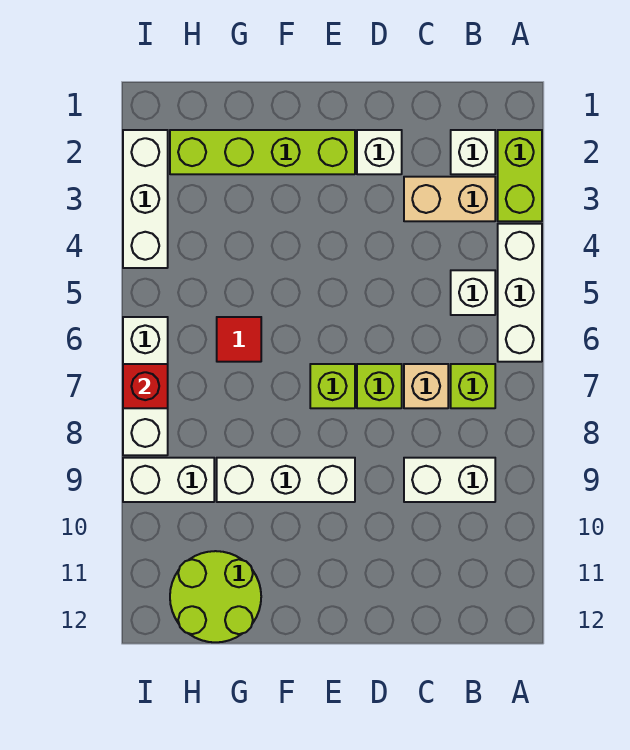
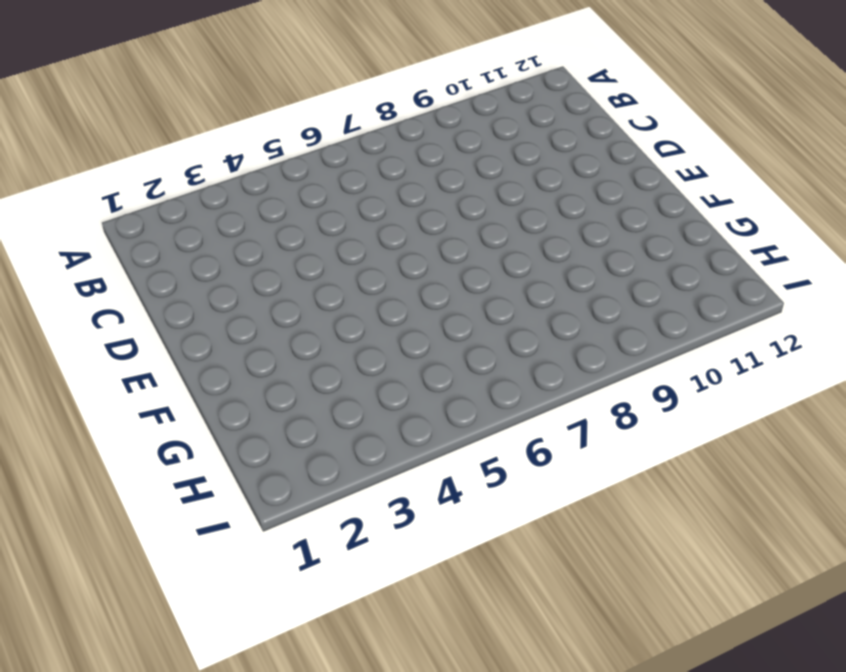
none -> lime 1x2 brick [498,130,542,221]
none -> white 1x3 brick [498,224,542,362]
none -> white 1x1 brick [451,130,495,174]

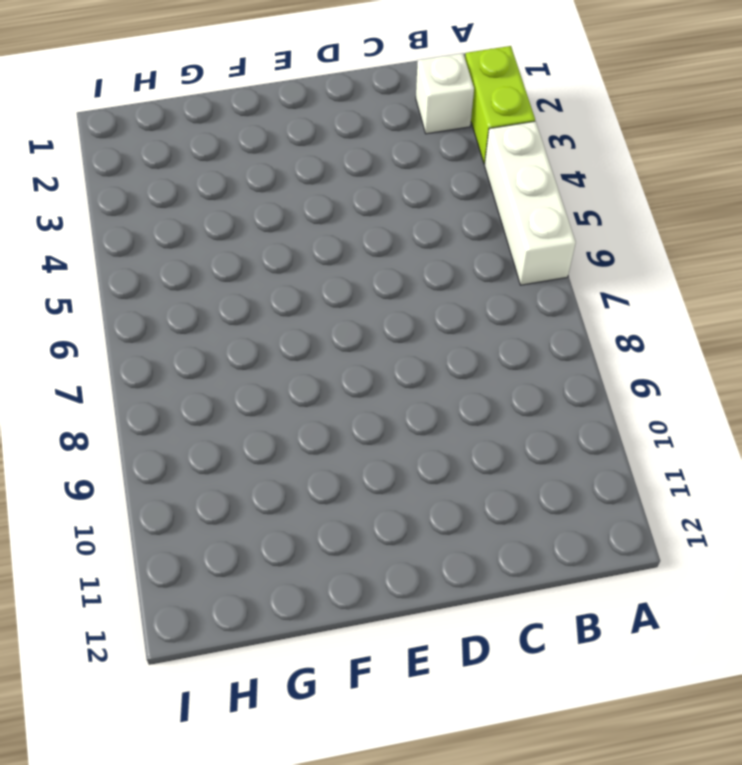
none -> tan 1x2 brick [404,177,495,221]
none -> white 1x1 brick [451,270,495,315]
none -> lime 1x1 brick [451,364,495,408]

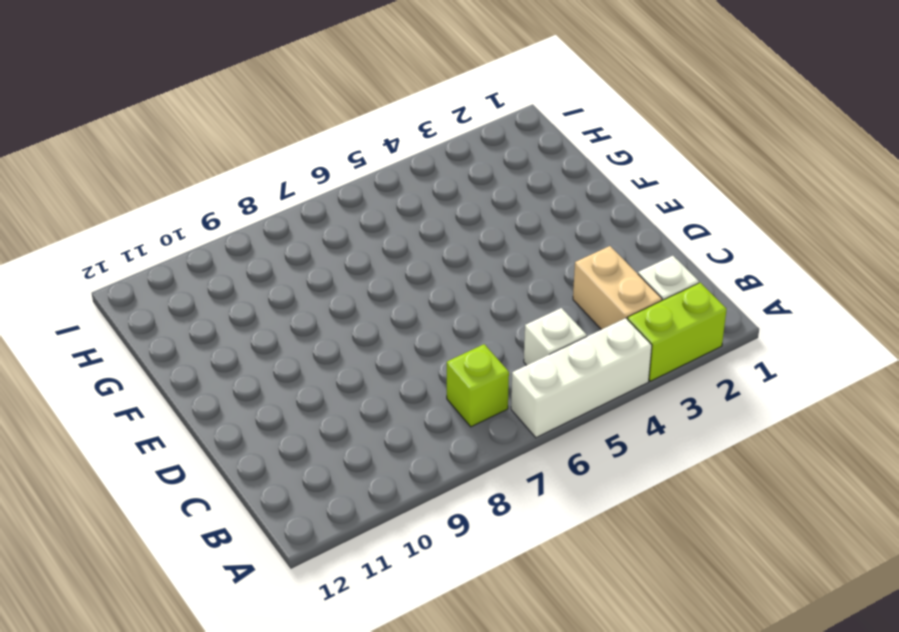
none -> white 1x2 brick [404,458,495,502]
none -> tan 1x1 brick [404,364,448,408]
none -> white 1x1 brick [357,130,402,174]

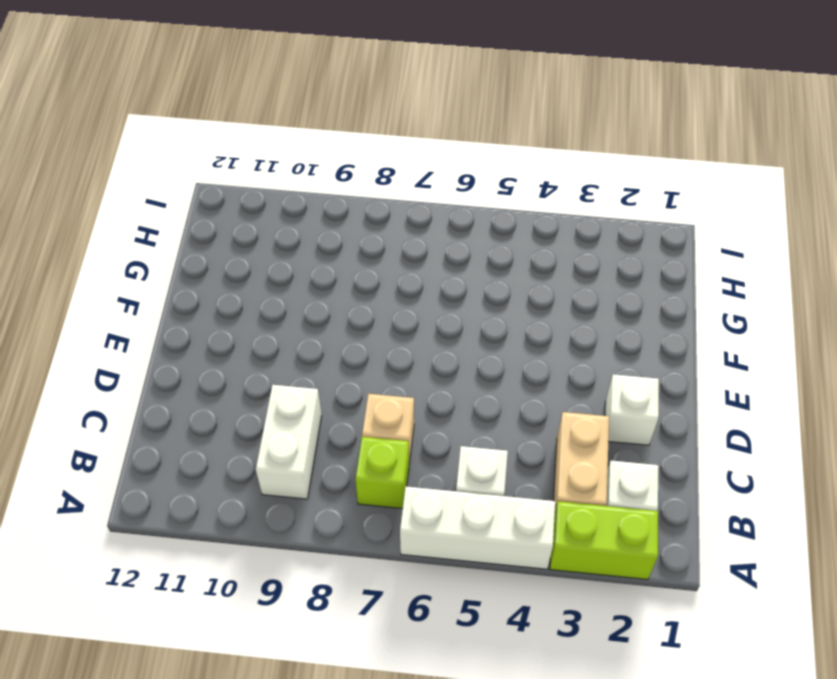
none -> lime 1x1 brick [357,364,402,408]
none -> lime 1x4 brick [170,130,355,174]
none -> lime 1x1 brick [310,364,355,408]

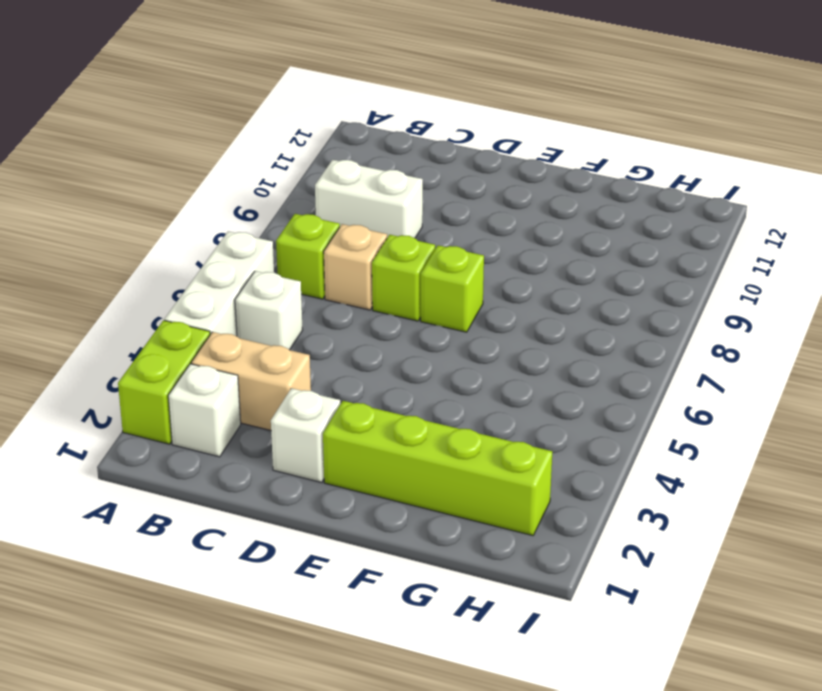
none -> white 1x3 brick [217,458,355,502]
none -> red 1x1 tile [217,317,261,362]
none -> lime 2x2 round brick [170,551,261,642]

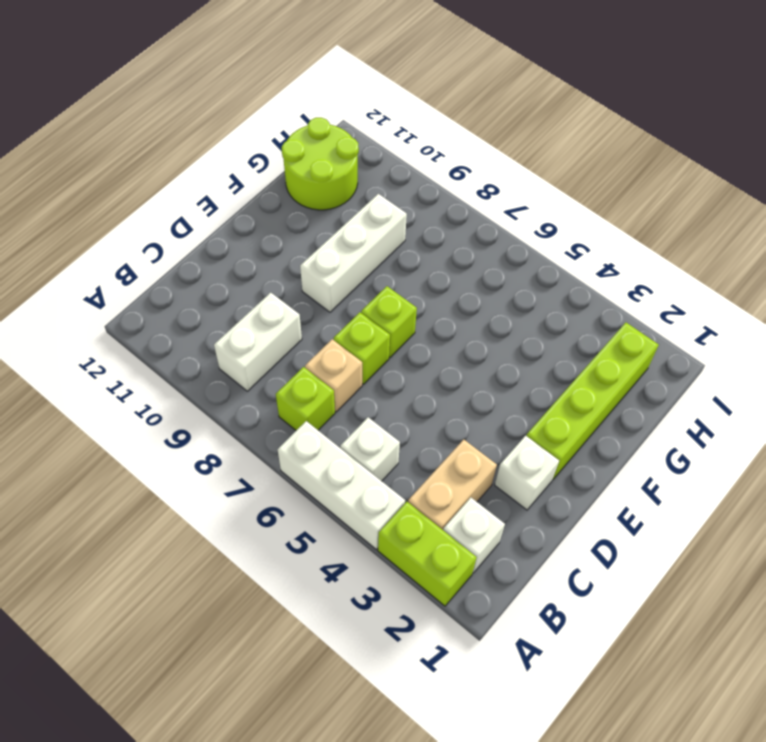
none -> red 1x1 tile [217,317,261,362]
none -> white 1x2 brick [123,458,214,502]
none -> white 1x3 brick [123,130,168,268]

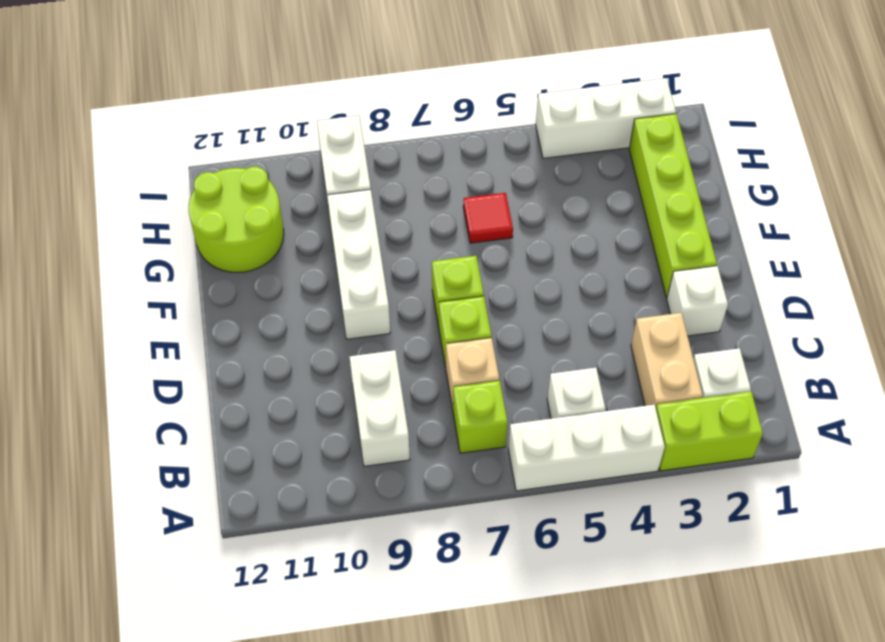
none -> white 1x3 brick [123,317,168,455]
none -> red 1x1 brick [123,364,168,408]

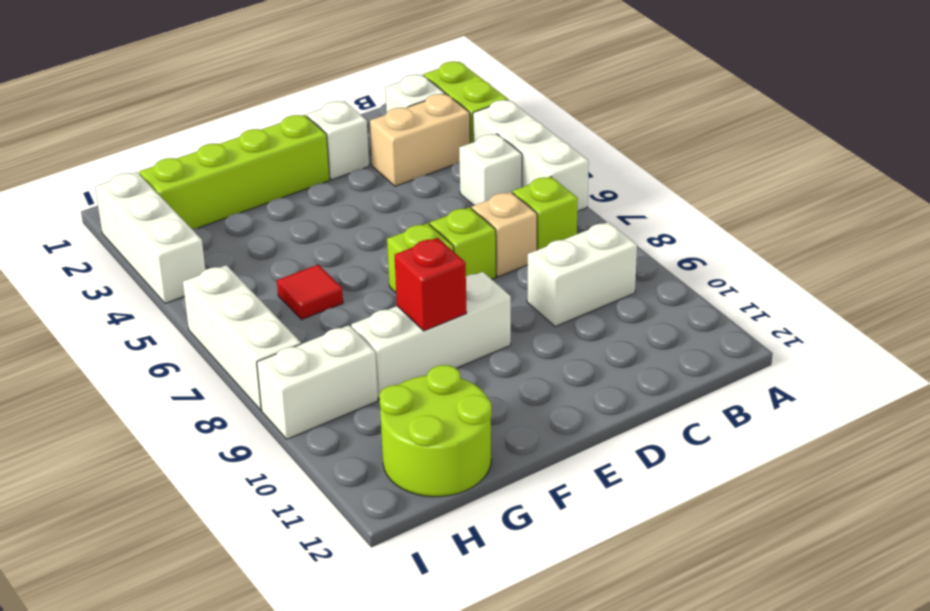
red 1x1 brick [395,238,467,331] -> red 1x1 brick moved to [123,364,168,408]

